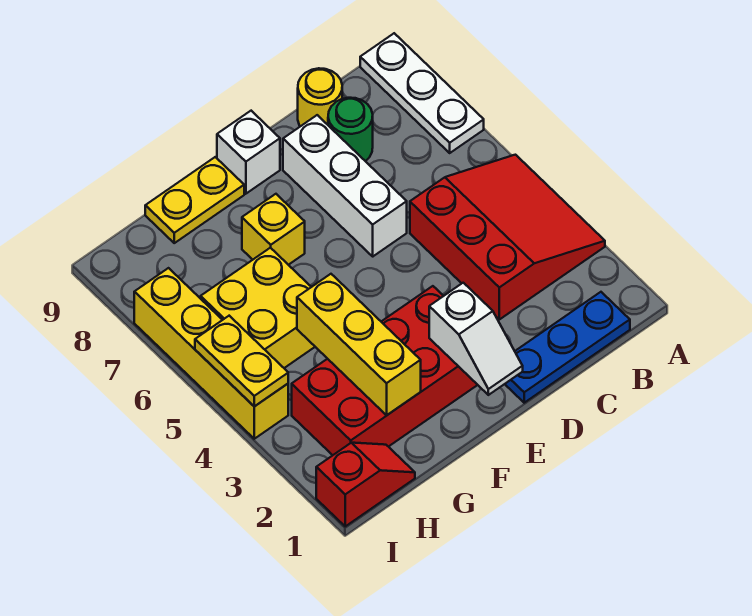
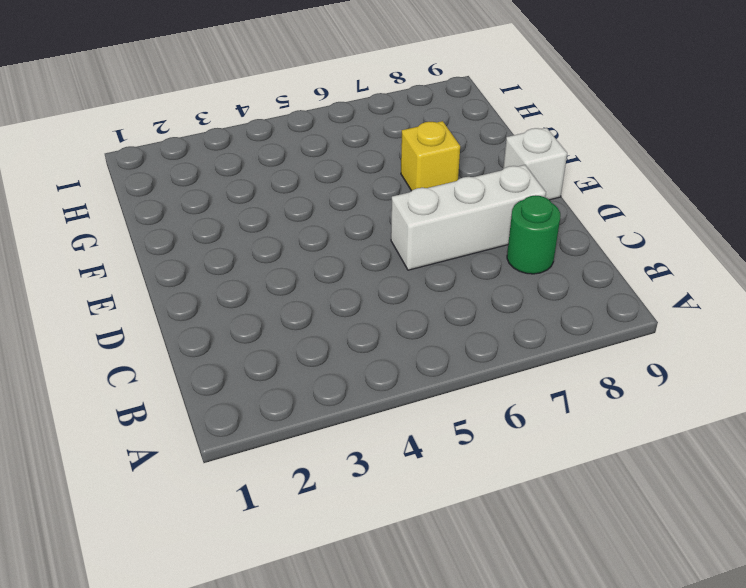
none -> red 3x3 slope [410,155,605,319]
none -> white 1x3 plate [360,33,484,153]
none -> blue 1x3 plate [505,292,630,403]

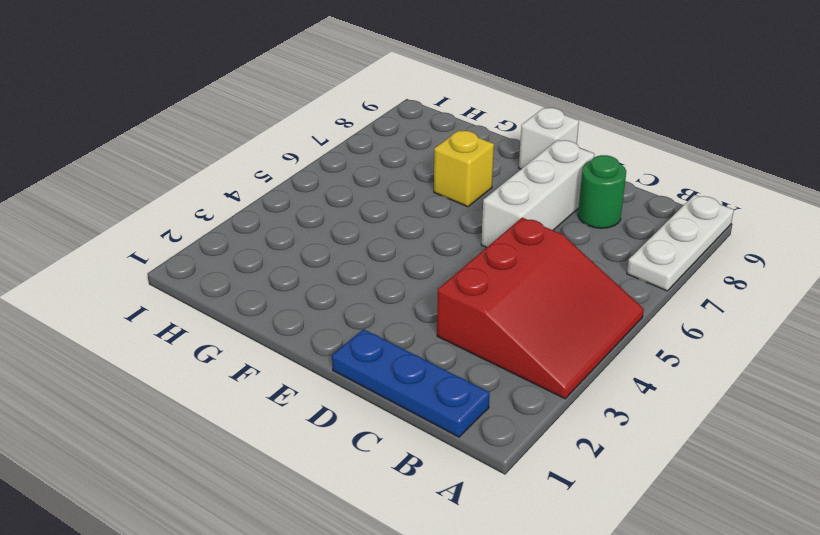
none -> yellow 1x1 round brick [298,68,342,126]
none -> red 2x4 brick [292,286,477,455]
none -> yellow 1x2 plate [145,157,244,243]

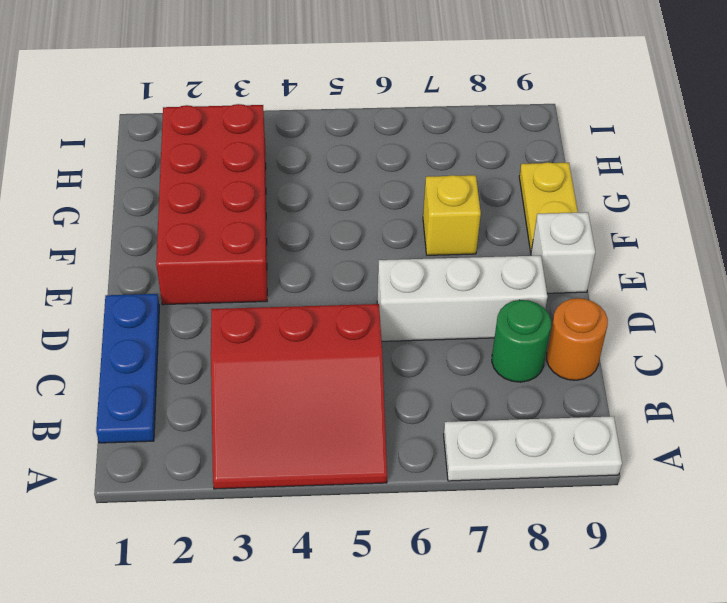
orange 1x1 round brick [546,298,608,380] -> yellow 1x1 round brick [298,68,342,126]
none -> yellow 2x2 brick [201,248,315,368]
none -> red 1x2 slope [316,443,415,526]
none -> yellow 1x4 brick [134,268,288,439]

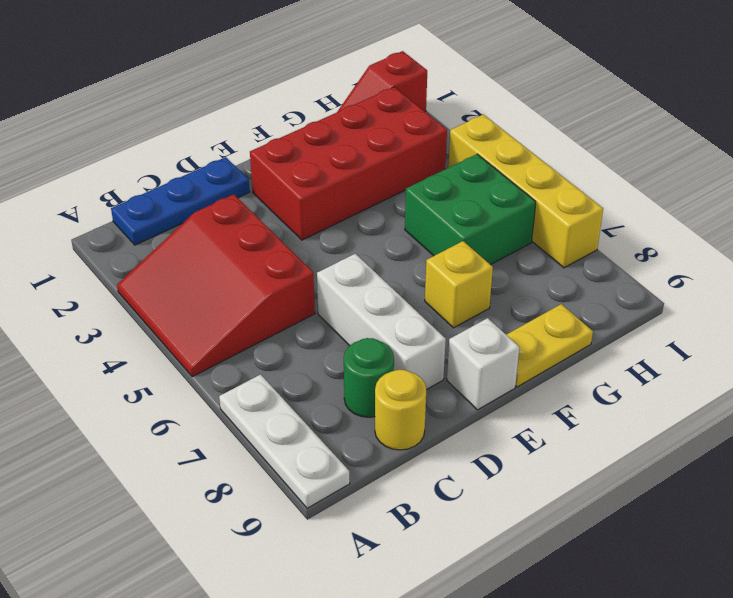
green 2x2 brick [405,154,536,265] -> yellow 2x2 brick [201,248,315,368]
none -> white 1x2 slope [429,283,523,395]
none -> yellow 1x3 brick [297,274,421,415]
none -> yellow 1x2 plate [195,316,288,406]

